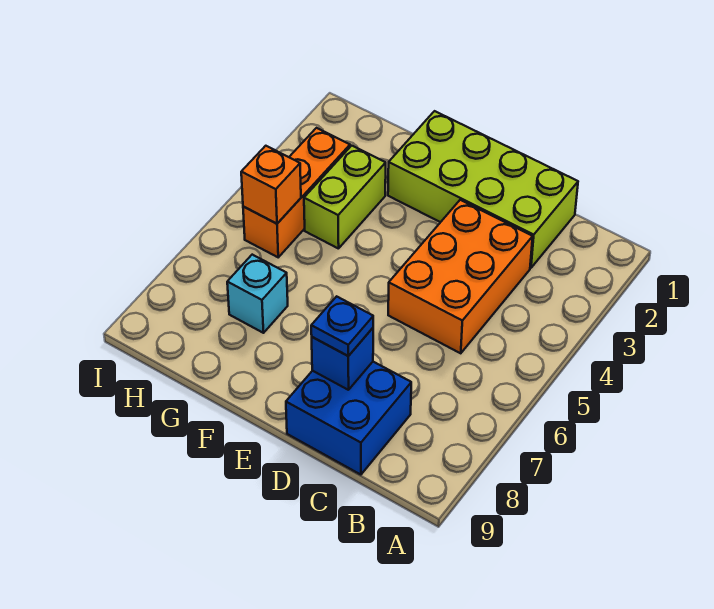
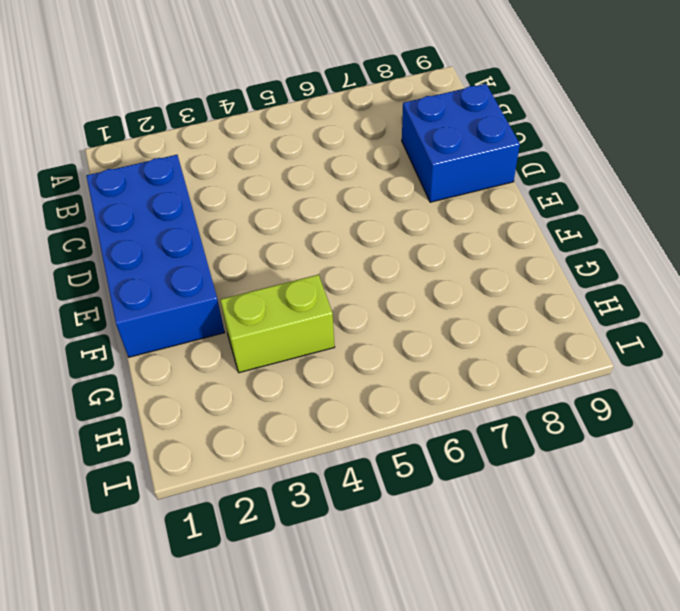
blue 2x4 brick [86,155,225,357] -> lime 2x4 brick [388,111,578,268]
none -> orange 2x3 brick [388,200,533,353]
none -> cyan 1x1 brick [227,255,288,333]

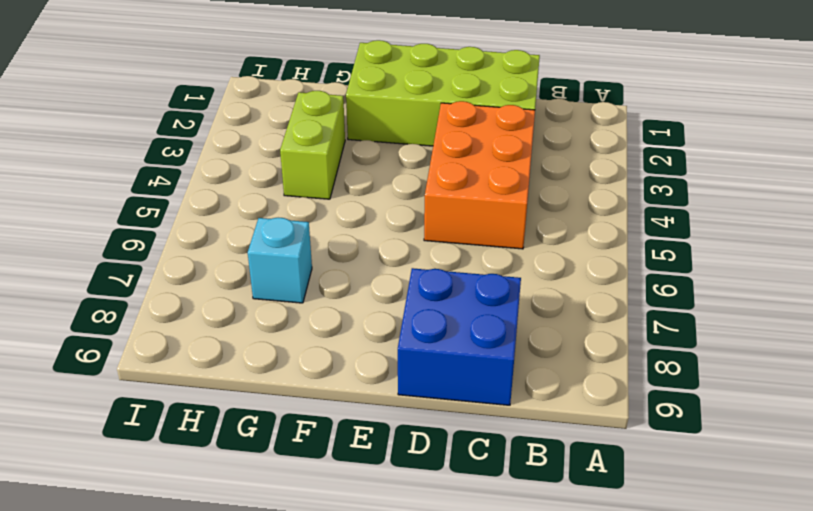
none -> orange 1x3 brick [243,128,350,257]
none -> blue 1x1 brick [312,328,373,390]

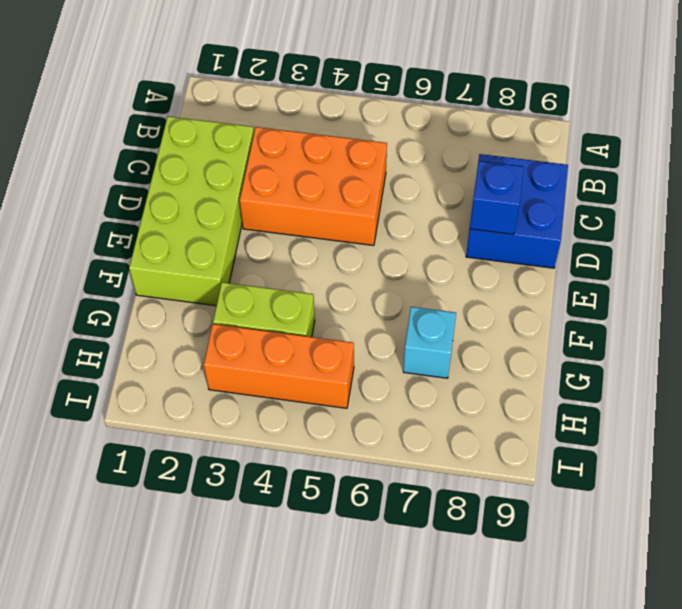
none -> orange 1x1 brick [241,146,301,224]
none -> blue 1x1 plate [311,296,373,356]

